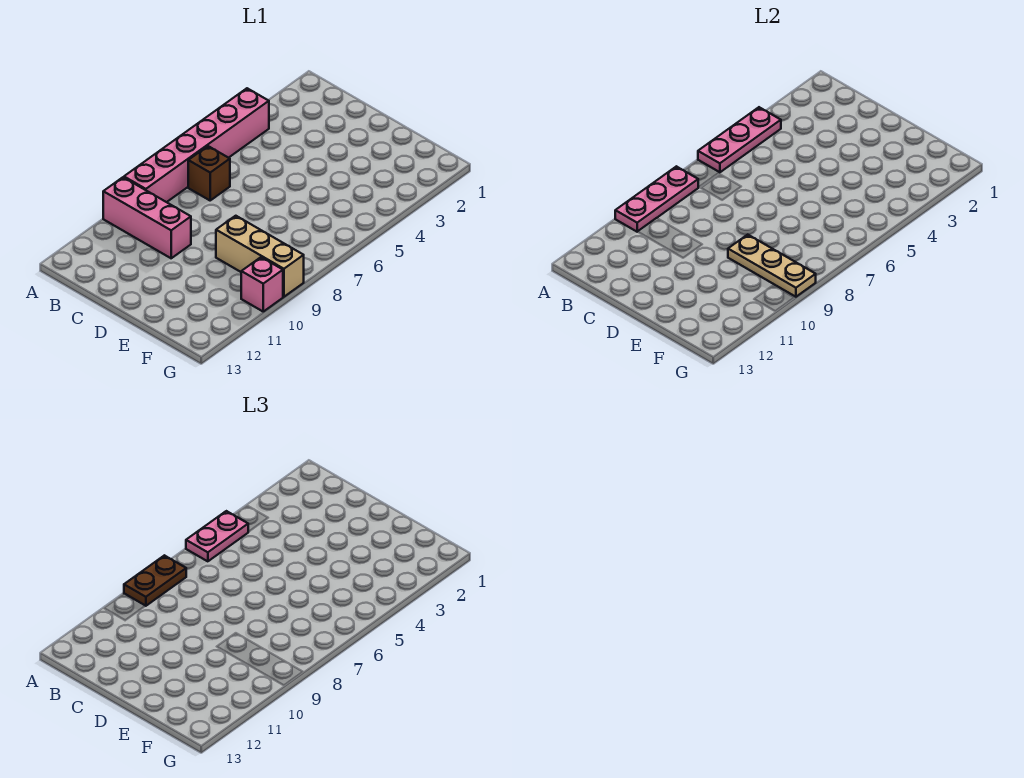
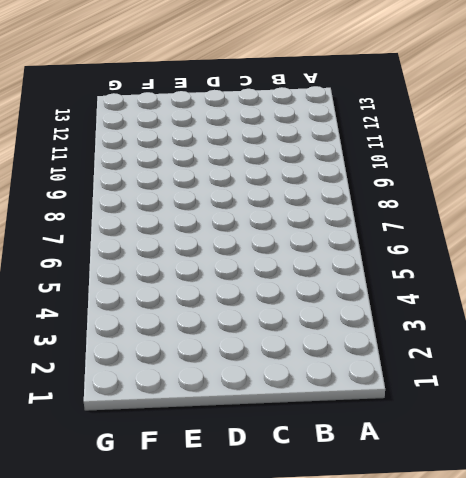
none -> pink 1x6 brick [124,88,269,202]
none -> pink 1x3 brick [103,177,191,258]

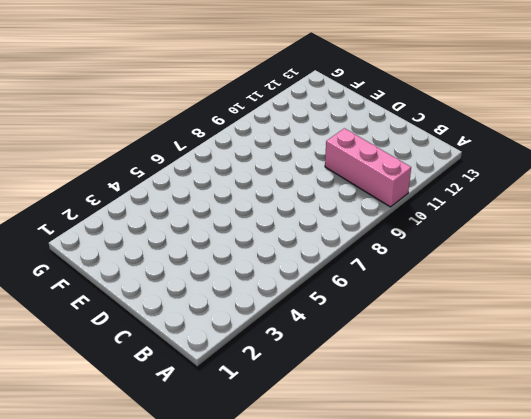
none -> pink 1x6 brick [124,88,269,202]
none -> brown 1x1 brick [188,146,230,200]

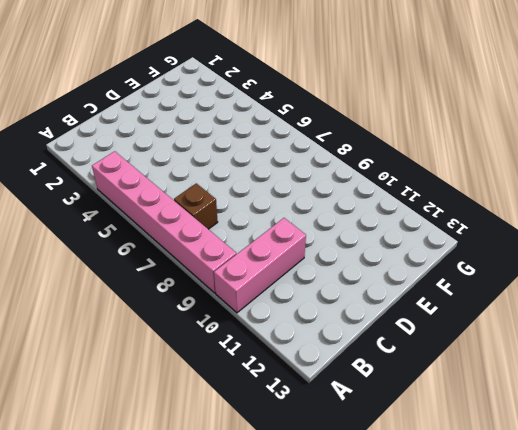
none -> tan 1x3 brick [216,216,304,297]
none -> pink 1x1 brick [241,257,283,311]

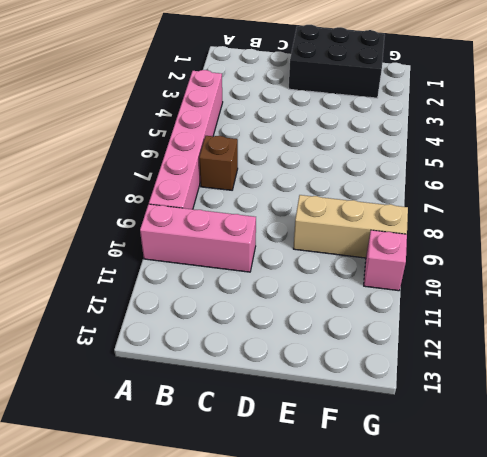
black 2x3 brick [289,25,385,98] -> none
none -> pink 1x3 plate [698,107,781,172]
none -> pink 1x3 plate [615,166,698,232]

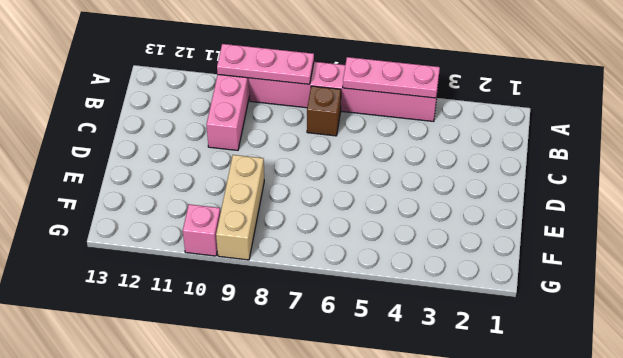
none -> tan 1x3 plate [728,235,816,297]
none -> pink 1x2 plate [186,511,248,561]

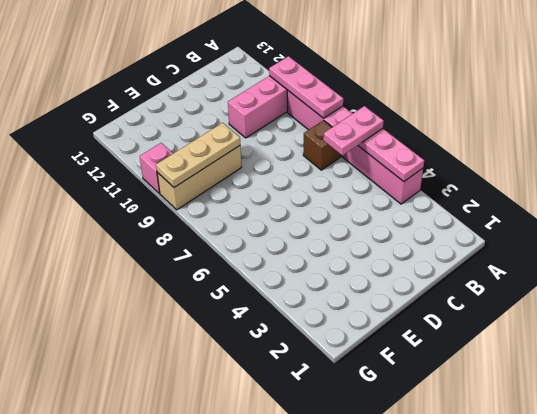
pink 1x2 plate [323,106,384,156] -> pink 1x2 plate turned to [186,511,248,561]
none -> brown 1x2 plate [124,555,186,606]

